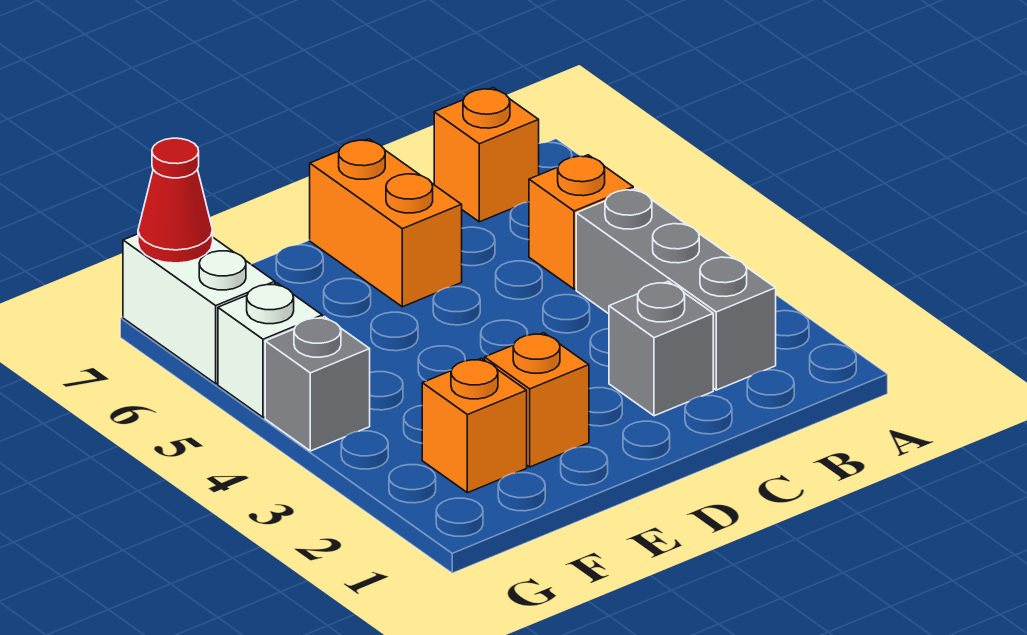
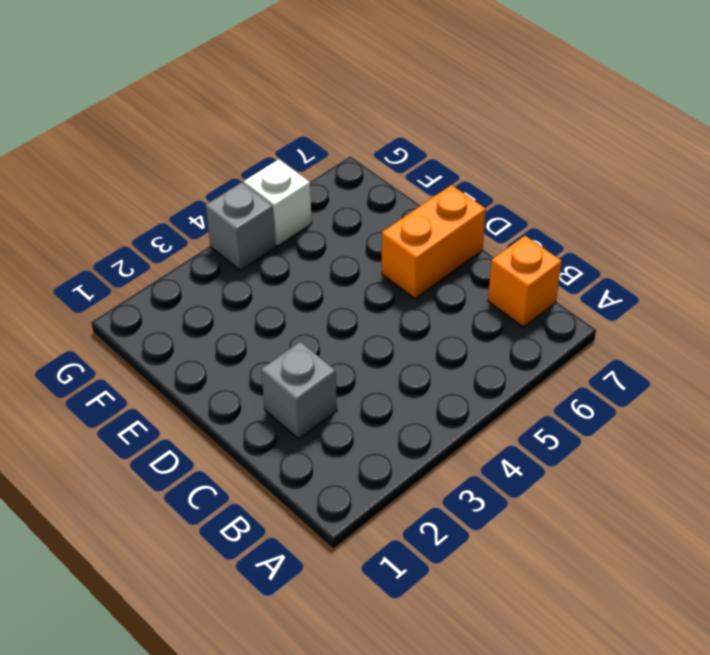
none -> grey 1x3 brick [576,189,776,390]
none -> orange 1x1 brick [529,155,633,289]

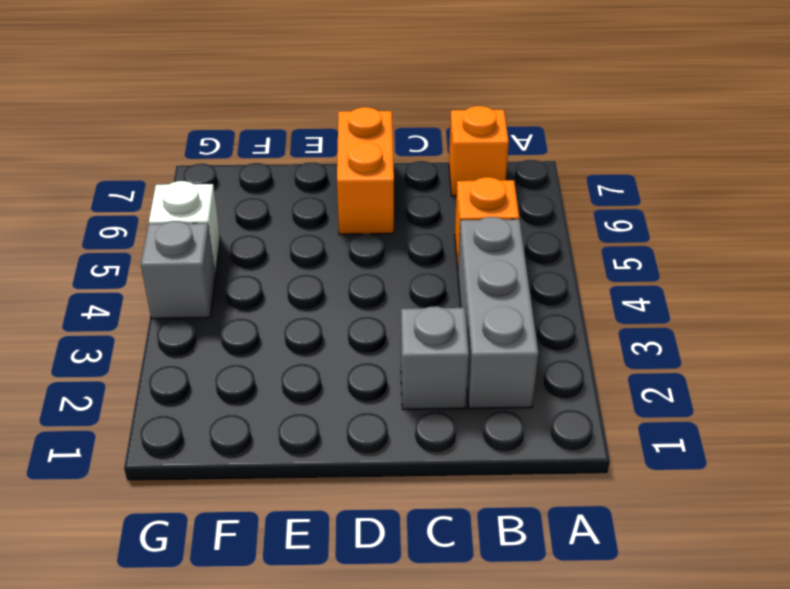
none -> orange 1x1 brick [485,333,589,467]
none -> orange 1x1 brick [422,358,527,493]

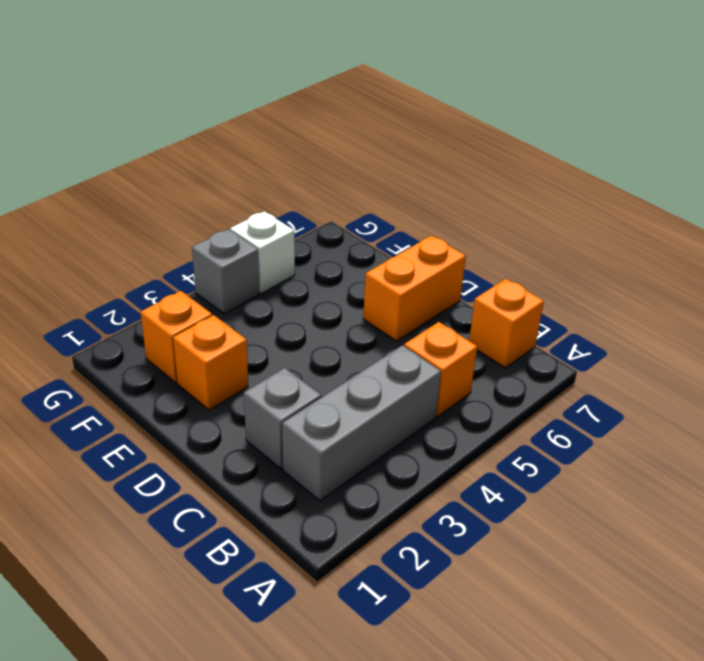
none -> white 1x2 brick [123,234,275,384]
none -> red 1x1 cone [138,138,213,263]

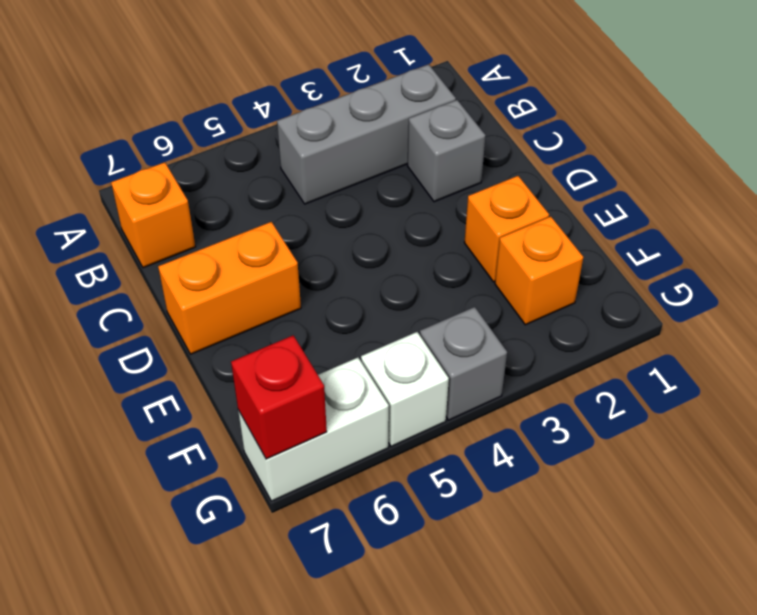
red 1x1 brick [231,335,327,459] -> red 1x1 cone [138,138,213,263]
none -> orange 1x1 brick [529,155,633,289]

